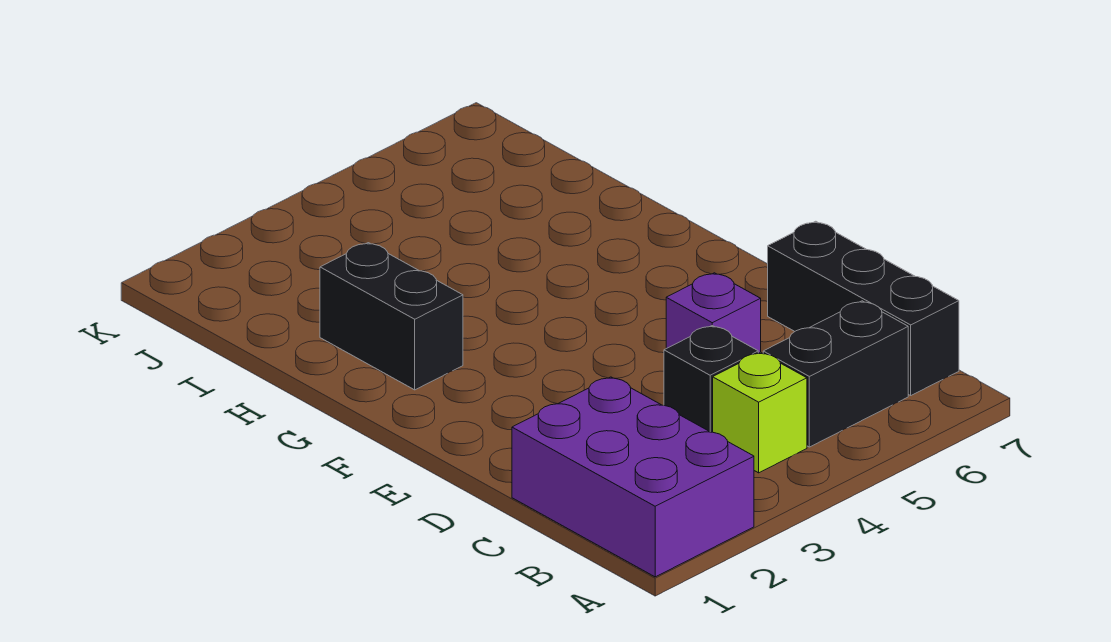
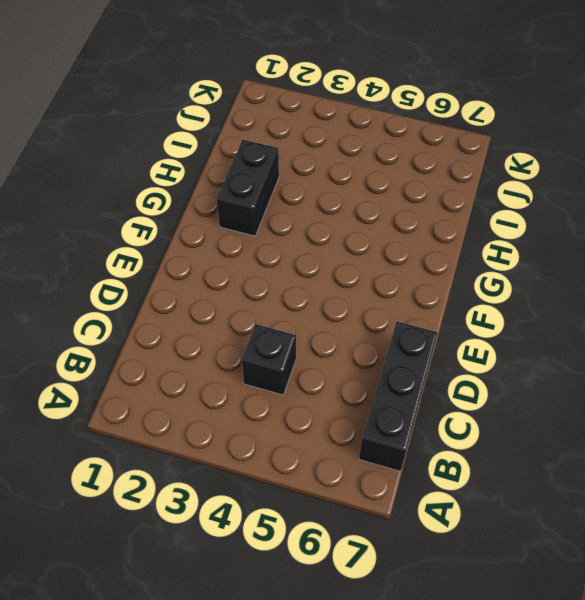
none -> purple 2x3 brick [512,377,754,577]
none -> lime 1x1 brick [713,352,807,473]

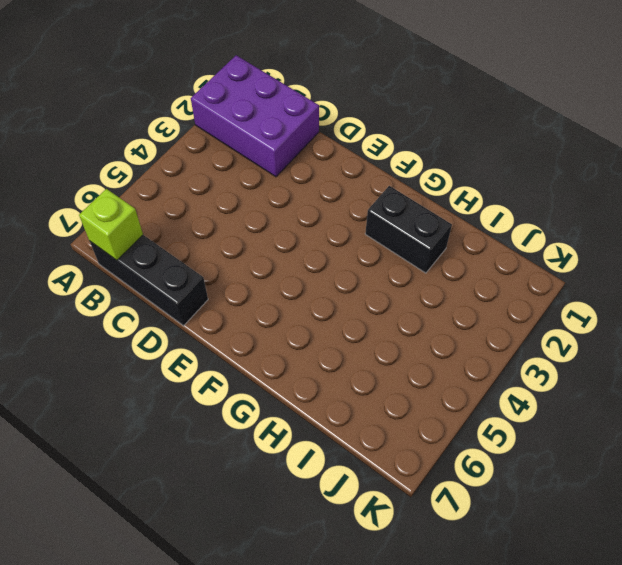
lime 1x1 brick [79,189,143,260] -> lime 1x1 brick moved to [713,352,807,473]
none -> black 1x2 brick [763,301,908,447]
none -> black 1x1 brick [664,326,758,432]

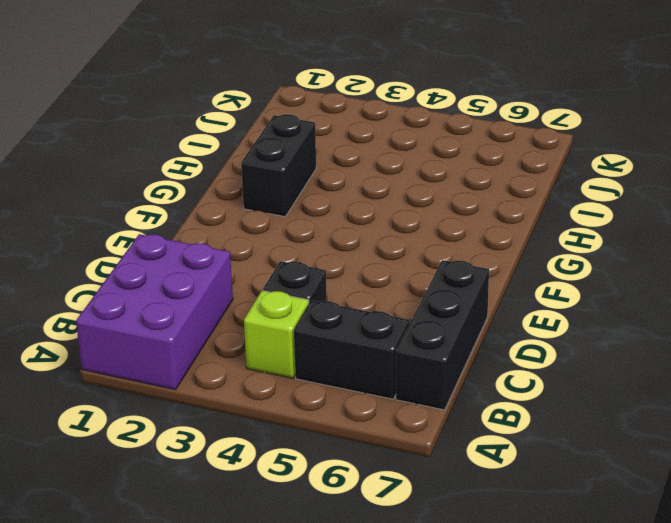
none -> purple 1x1 brick [666,273,761,353]

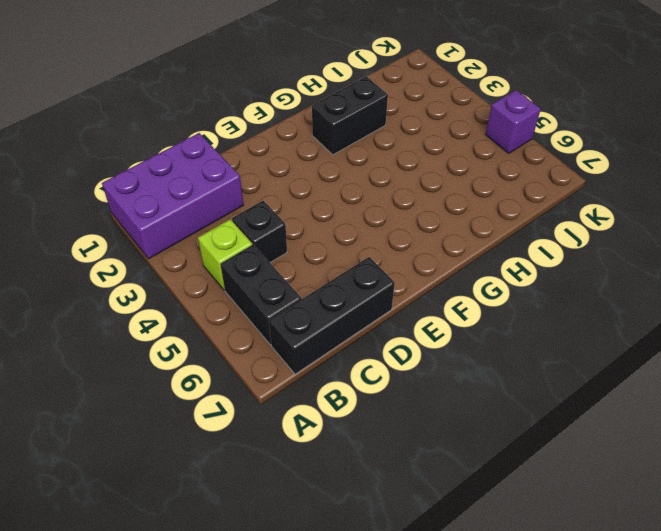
purple 1x1 brick [485,90,541,153] -> purple 1x1 brick moved to [666,273,761,353]

